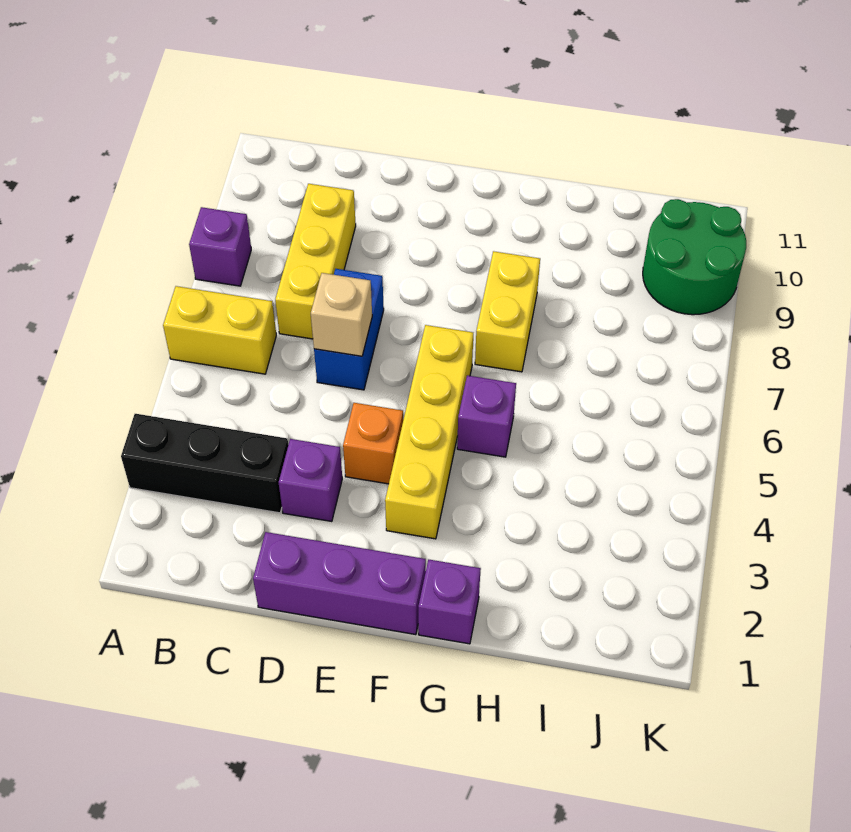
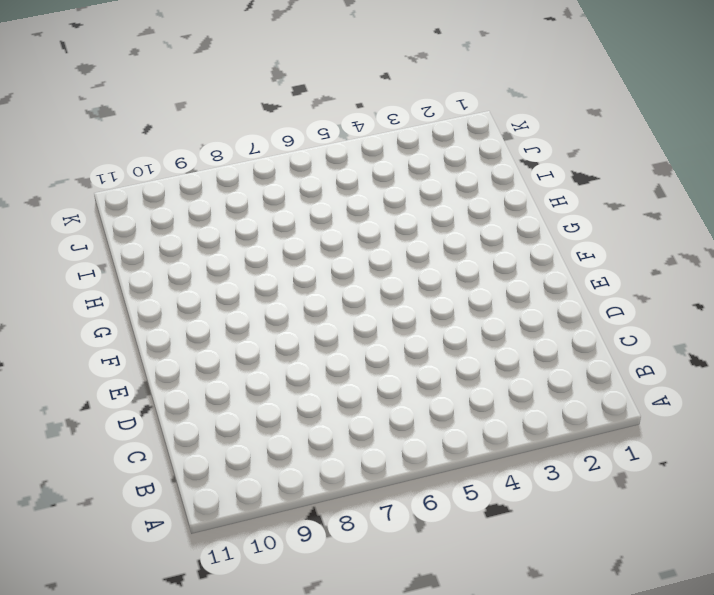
none -> black 1x3 brick [121,414,288,513]
none -> yellow 1x2 brick [163,286,276,374]
none -> purple 1x1 brick [189,207,251,286]

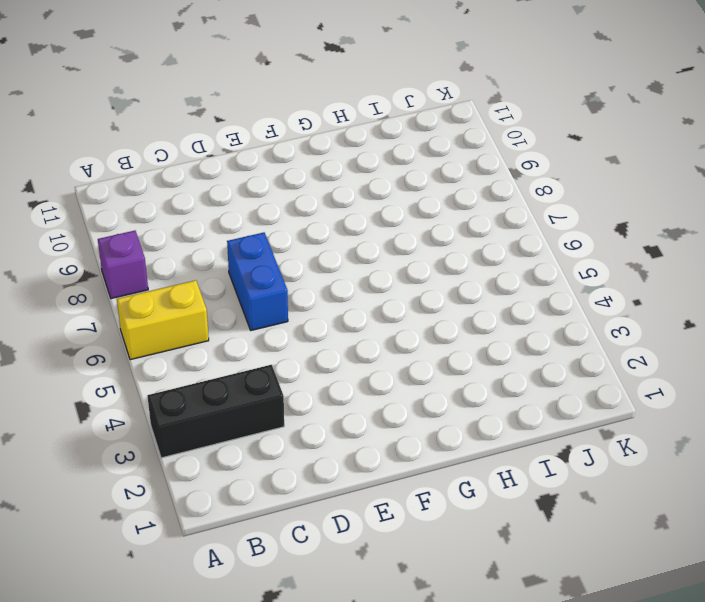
none -> yellow 1x3 brick [275,184,356,339]
none -> purple 1x3 brick [253,532,426,635]
none -> purple 1x1 brick [279,439,342,521]

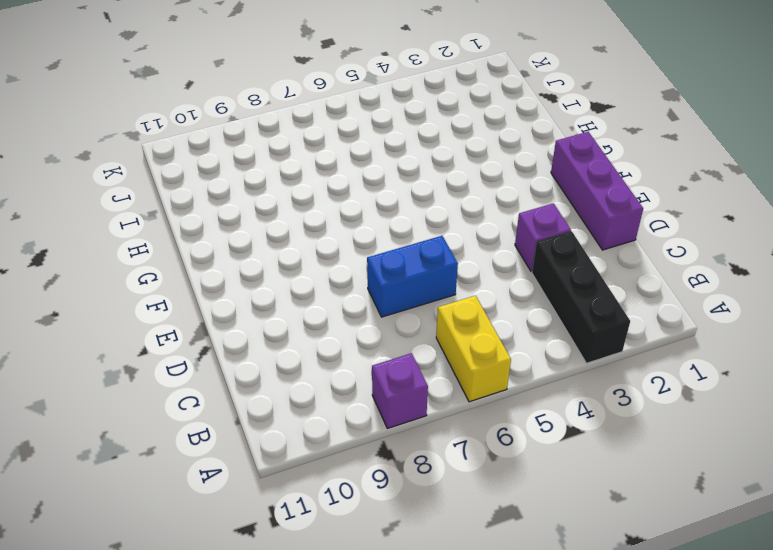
none -> yellow 1x3 brick [275,184,356,339]
none -> orange 1x1 brick [343,403,403,484]
none -> yellow 1x4 brick [385,325,473,539]

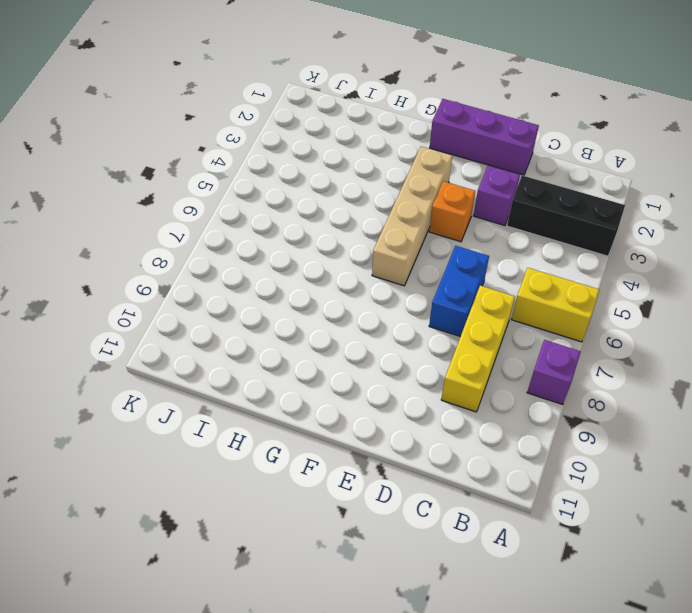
tan 1x4 brick [372,146,452,286] -> yellow 1x4 brick [385,325,473,539]
none -> purple 1x1 brick [418,560,481,644]
none -> purple 1x1 brick [457,375,516,457]
none -> yellow 1x2 brick [475,251,540,372]

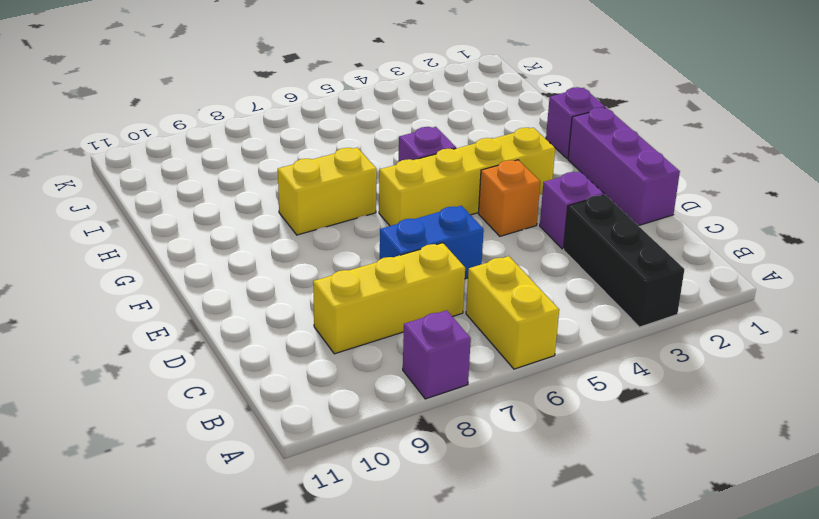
none -> green 2x2 round brick [643,199,746,315]
none -> tan 1x1 brick [311,273,372,356]

